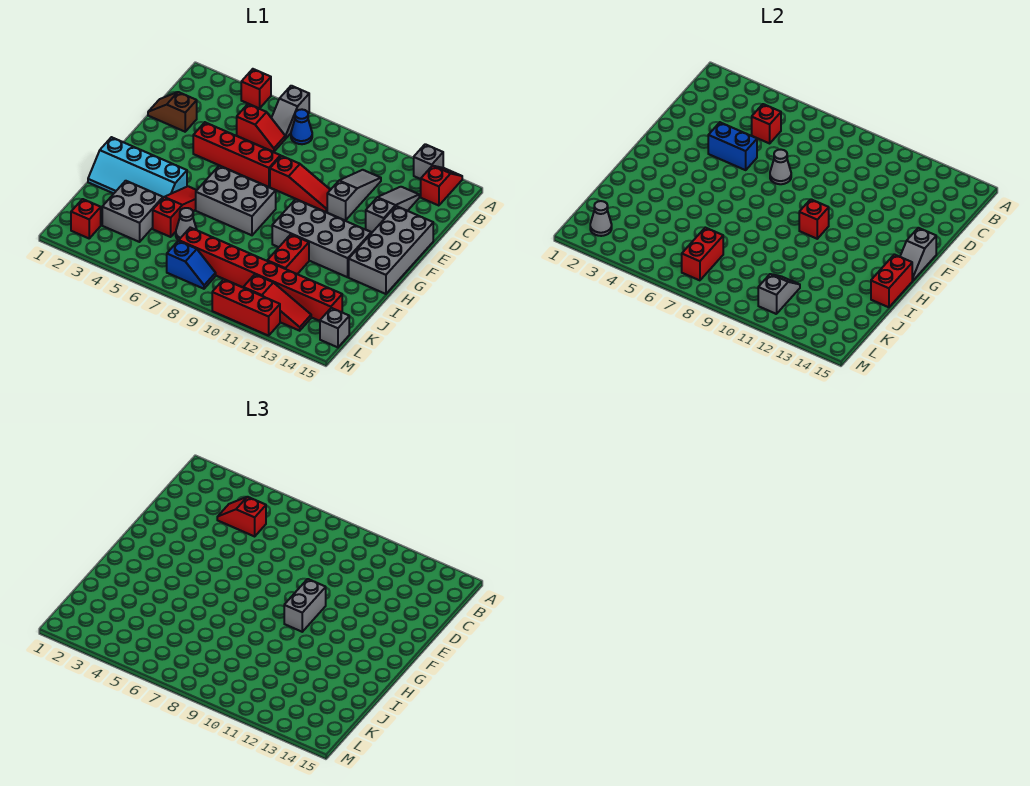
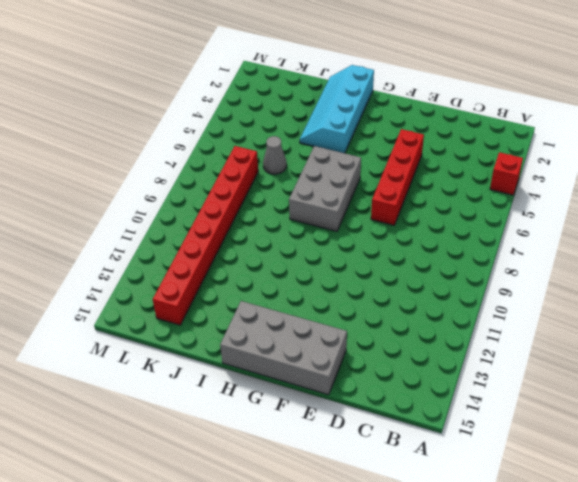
none -> grey 1x2 slope [272,86,309,139]
none -> grey 1x1 brick [414,144,443,179]
none -> red 1x2 slope [421,166,462,206]
none -> blue 1x1 cone [291,109,312,144]

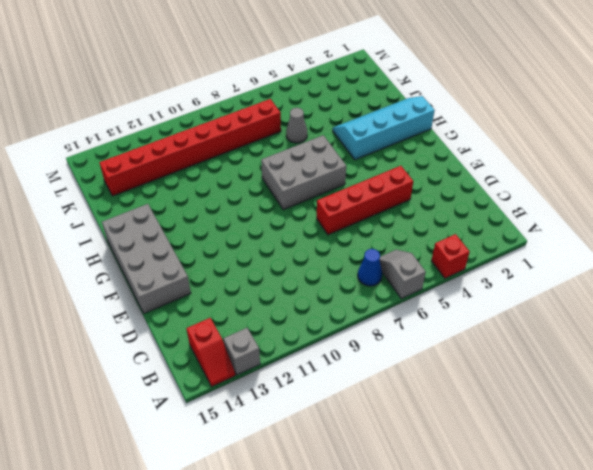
none -> red 1x2 slope [237,104,285,152]
none -> grey 1x3 slope [327,170,381,221]
none -> grey 1x3 slope [366,187,419,232]
none -> brown 1x2 slope [148,92,197,132]

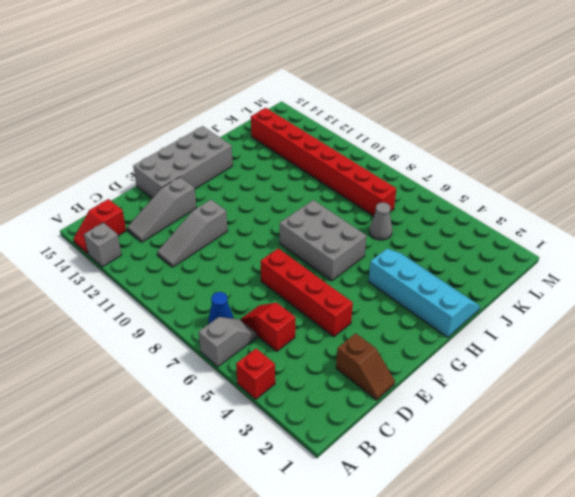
none -> red 1x3 slope [270,156,330,212]
none -> grey 2x4 brick [272,199,371,277]
none -> red 1x3 slope [153,186,197,237]
none -> red 1x2 brick [267,234,309,274]

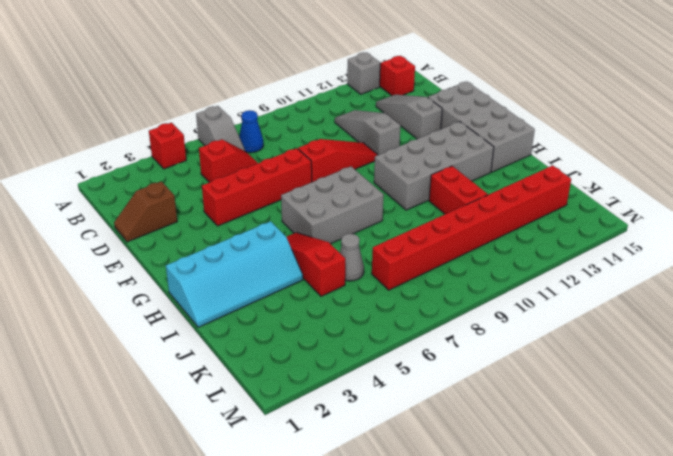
none -> grey 2x2 brick [102,181,163,242]
none -> red 1x1 brick [71,199,101,238]
none -> blue 1x2 slope [167,241,216,289]
none -> red 1x3 slope [243,275,311,331]

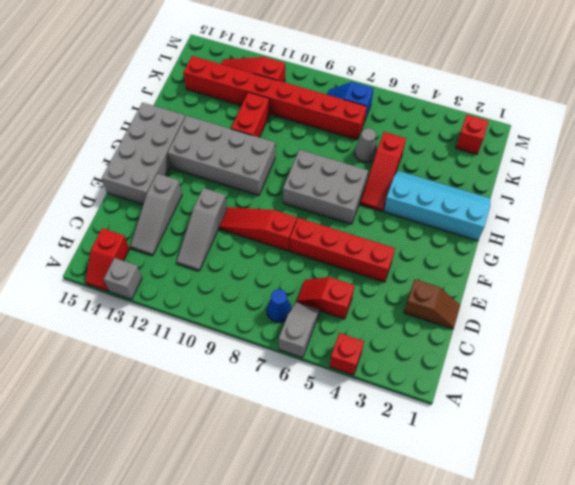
none -> grey 2x2 brick [102,181,163,242]
none -> grey 1x1 brick [320,308,349,347]
none -> red 1x3 brick [212,279,280,336]
none -> red 1x1 brick [752,104,781,143]

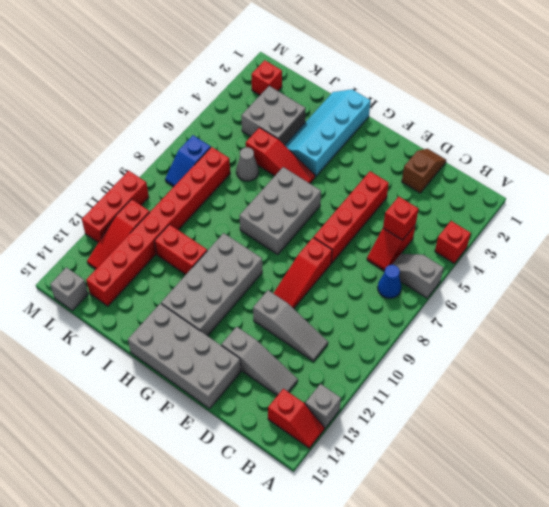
none -> blue 1x2 brick [708,122,757,170]
none -> grey 1x1 cone [770,150,791,184]
none -> grey 1x2 slope [900,228,936,281]
none -> red 1x1 brick [799,199,829,239]

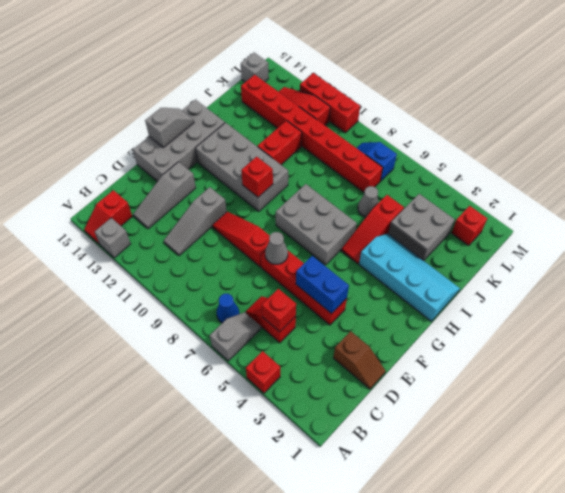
none -> red 1x2 brick [871,254,912,307]
none -> red 1x2 brick [682,228,723,280]
none -> grey 1x2 slope [758,274,800,314]
none -> grey 1x1 cone [590,201,612,236]

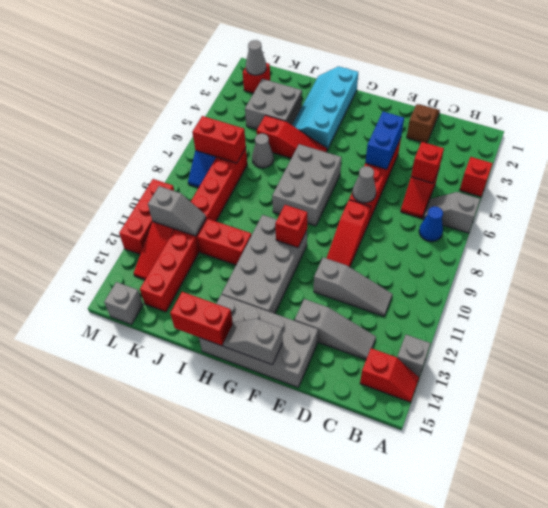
none -> red 1x2 slope [217,497,266,536]
none -> grey 1x2 brick [284,579,326,632]

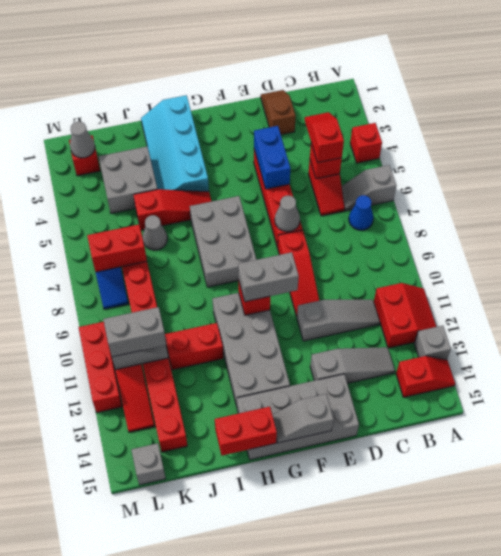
red 2x2 slope [374,283,436,348] -> none
grey 1x2 brick [103,307,166,357] -> none

